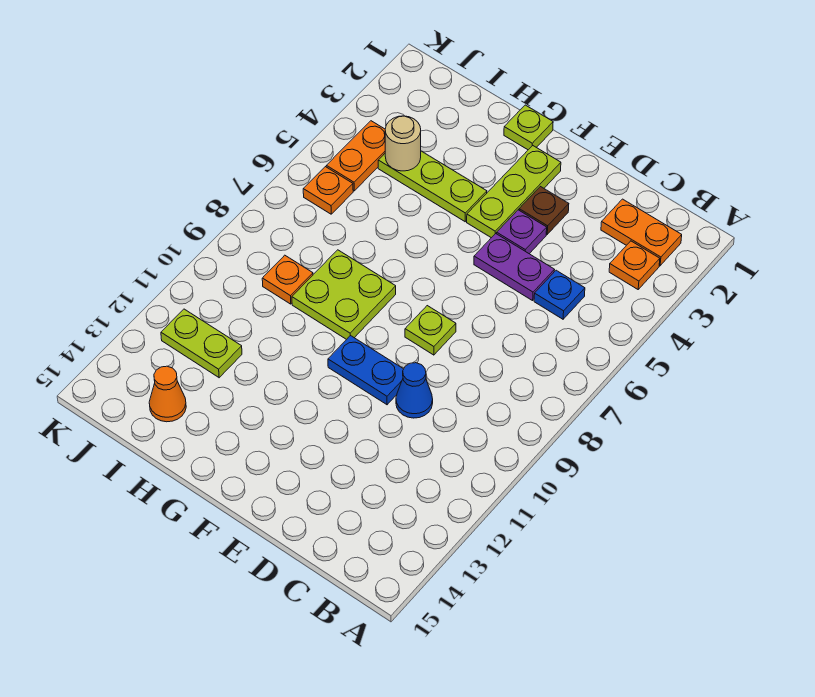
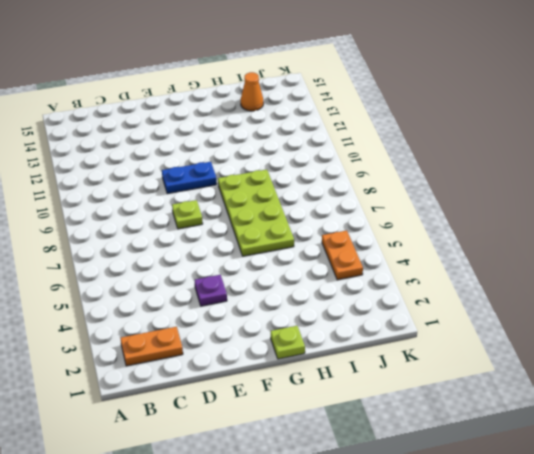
lime 2x4 plate [218,170,294,256] -> lime 2x2 plate [292,250,396,340]
none -> orange 1x1 plate [609,241,660,289]
none -> blue 1x1 plate [534,270,585,319]
none -> purple 1x2 plate [474,234,554,301]

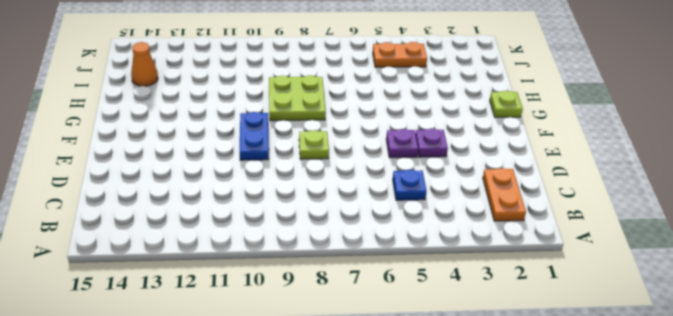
purple 1x1 plate [386,129,418,158] -> purple 1x2 plate [474,234,554,301]
none -> orange 1x1 plate [609,241,660,289]
none -> blue 1x1 cone [396,363,433,418]
none -> brown 1x1 plate [519,187,569,234]

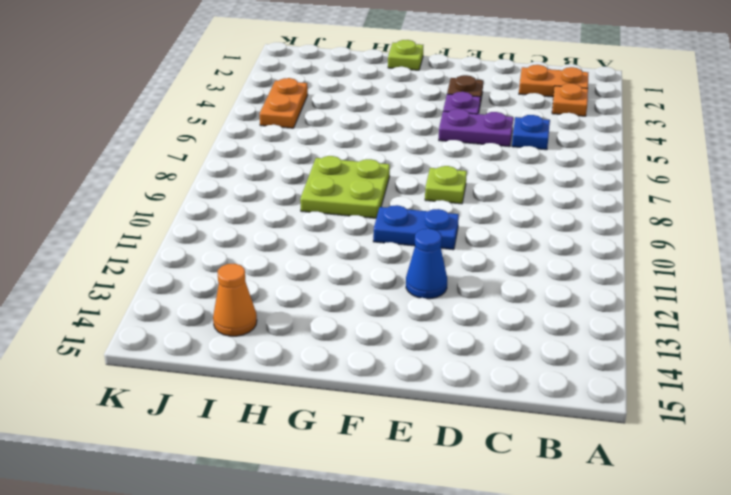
blue 1x1 cone [406,229,447,299] -> blue 1x1 cone moved to [396,363,433,418]
none -> lime 1x3 plate [467,146,561,238]
none -> lime 1x3 plate [378,151,487,222]
none -> orange 1x1 plate [262,255,313,304]

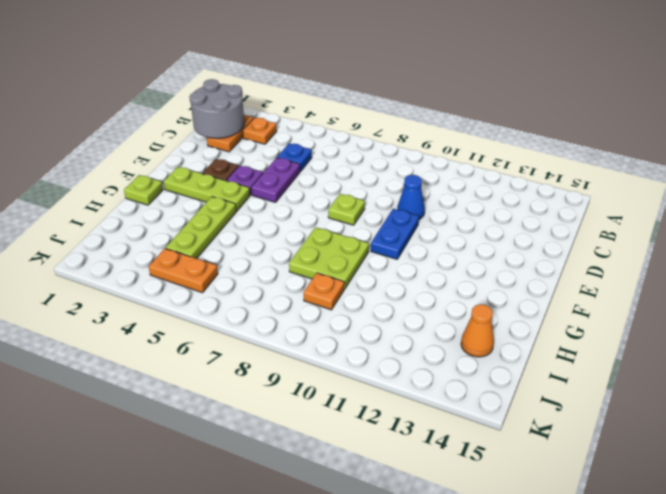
grey 2x2 round brick [189,79,244,138] -> none
none -> lime 1x2 plate [161,309,242,378]
none -> orange 1x1 plate [303,167,353,214]
none -> tan 1x1 round brick [385,116,421,171]

